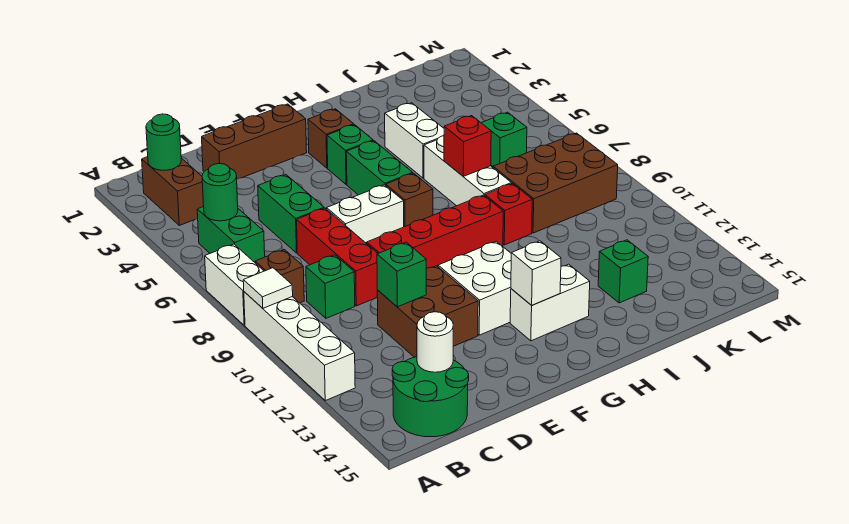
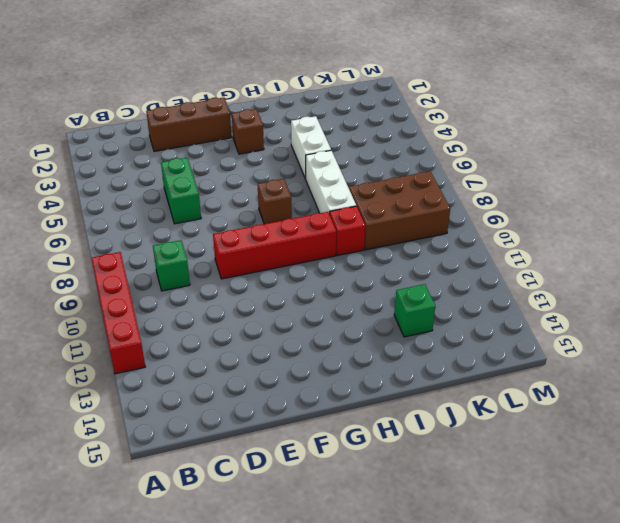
red 1x4 brick [91,252,145,374] -> white 1x4 brick [244,292,355,401]
none -> white 1x2 brick [205,244,264,325]
none -> brown 1x2 brick [142,157,204,225]
none -> green 1x2 brick [197,207,265,262]
none -> brown 1x1 brick [255,250,304,303]

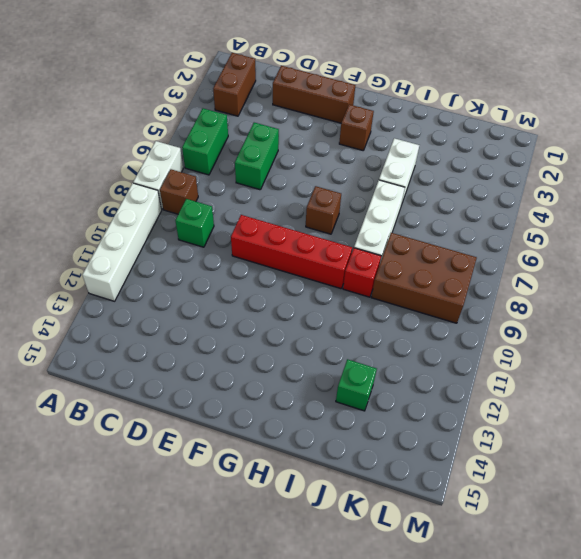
none -> green 2x2 round brick [392,357,469,437]
none -> red 1x3 brick [297,208,378,306]
none -> brown 2x2 brick [377,266,478,357]
none -> white 1x2 brick [327,185,404,244]

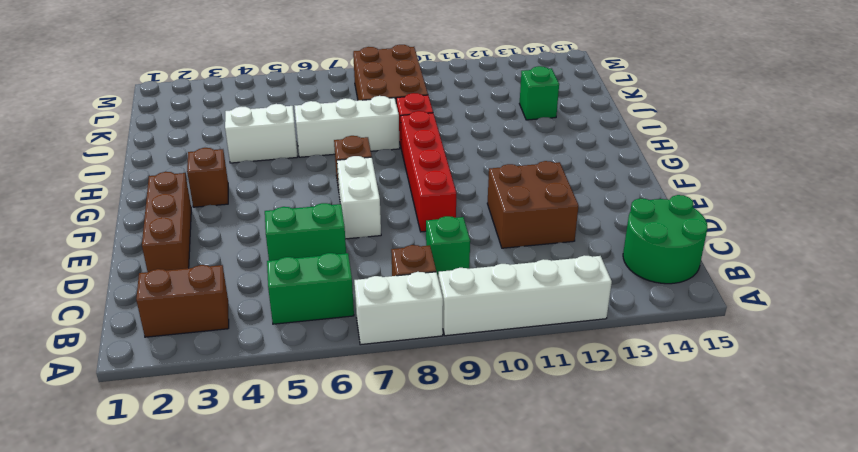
none -> red 1x3 brick [297,208,378,306]
none -> white 2x2 brick [438,241,511,335]
none -> green 1x1 brick [327,125,373,184]
none -> green 1x2 brick [346,141,413,195]

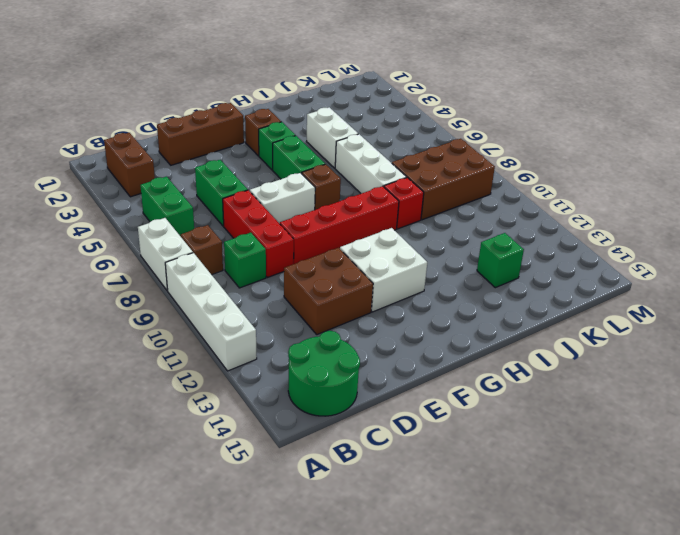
none -> white 1x2 brick [510,264,590,341]
none -> green 1x1 brick [482,112,527,166]
none -> white 1x1 tile [243,268,293,308]
none -> green 1x1 round brick [146,114,181,170]

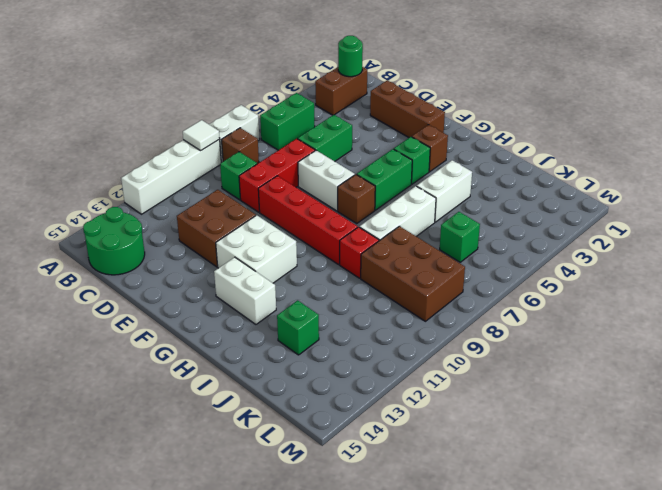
none -> green 1x1 round brick [202,164,238,221]
none -> white 1x1 round brick [417,312,453,372]
none -> green 1x1 brick [377,242,426,307]
none -> white 1x1 brick [511,241,561,305]

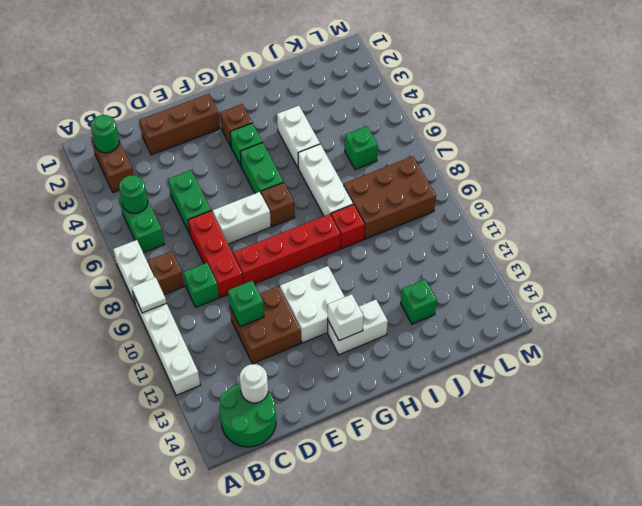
none -> red 1x1 brick [444,116,491,176]

